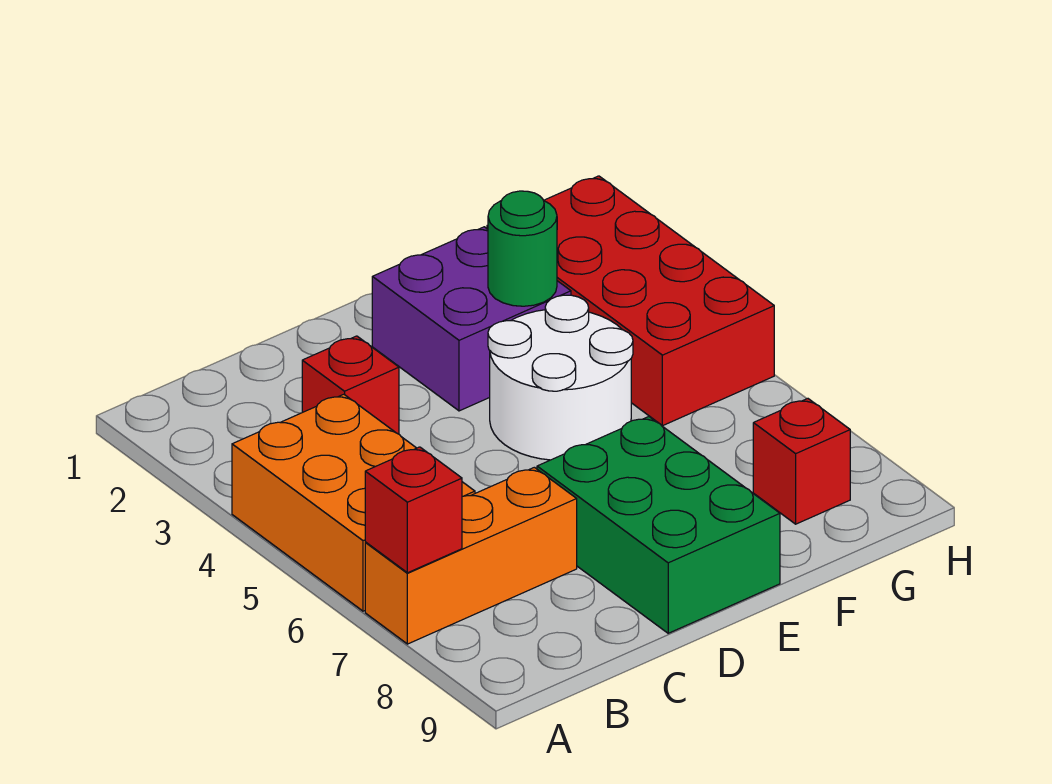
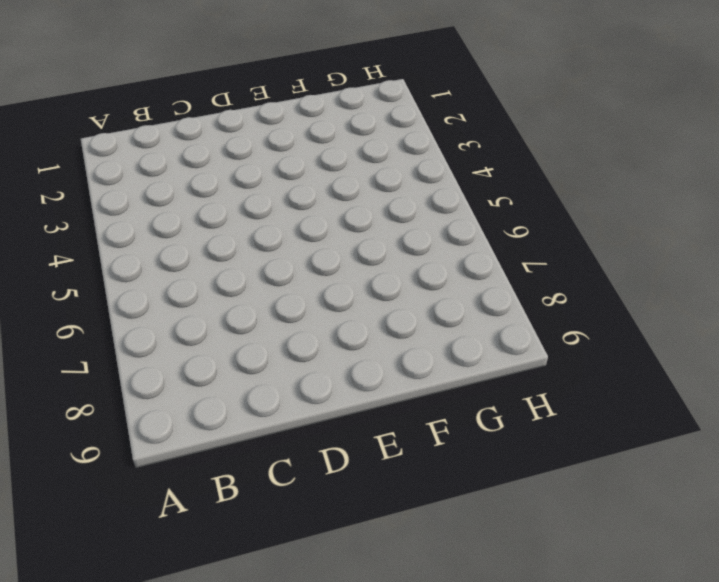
none -> orange 2x3 brick [232,394,475,611]
none -> orange 1x3 brick [365,467,577,644]

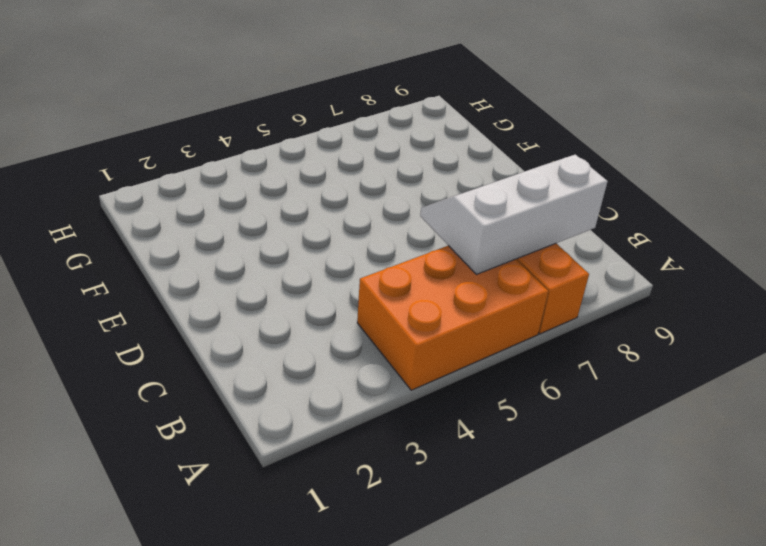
white 2x3 slope [420,154,608,274] -> none
none -> red 1x1 brick [302,336,399,434]
none -> green 2x3 brick [537,417,780,633]

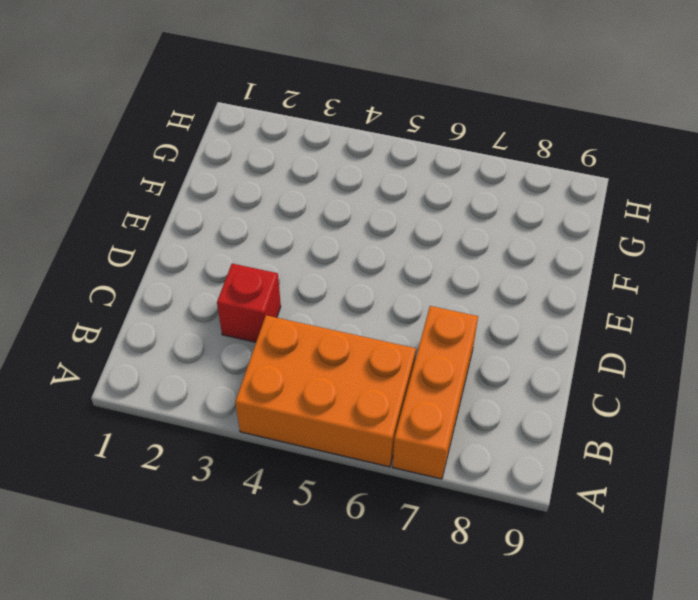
none -> green 2x3 brick [537,417,780,633]
none -> purple 2x2 brick [372,227,571,411]

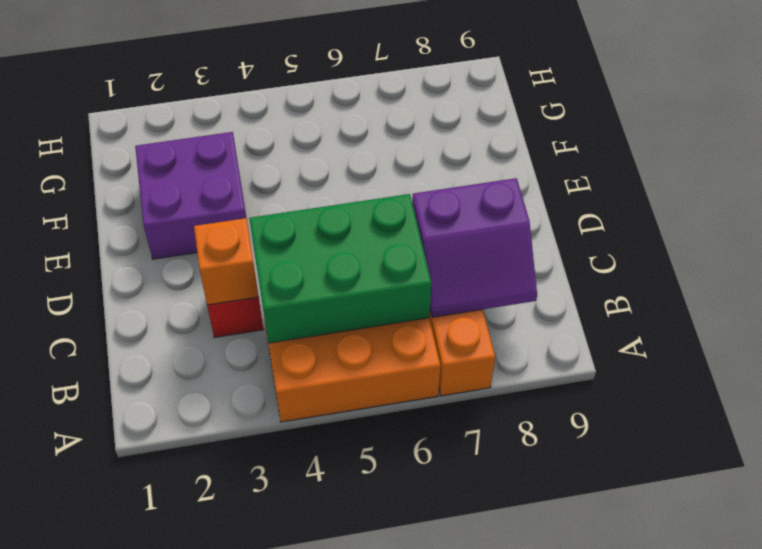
green 2x3 brick [249,194,431,343] -> green 2x3 brick moved to [537,417,780,633]
purple 2x2 slope [412,178,537,317] -> none
orange 1x1 brick [194,218,259,305] -> none
none -> white 2x2 round brick [488,295,633,460]
none -> red 2x4 brick [487,176,774,426]

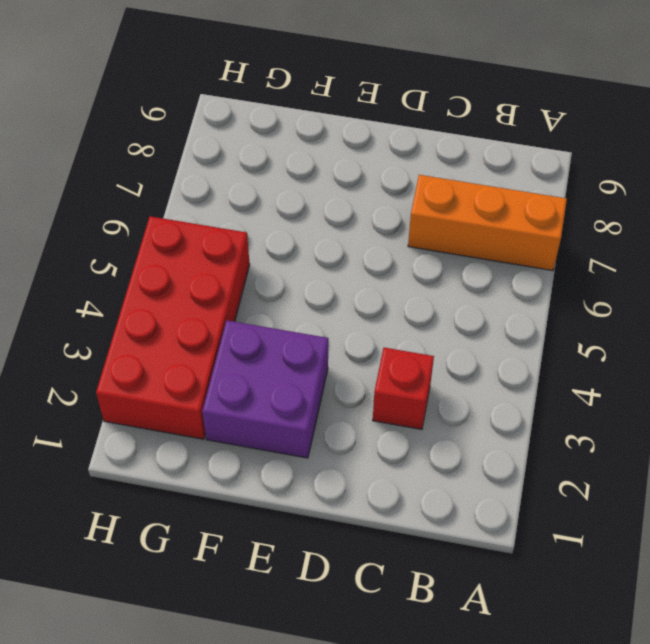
none -> orange 2x3 brick [232,394,475,611]
none -> green 2x3 brick [537,417,780,633]

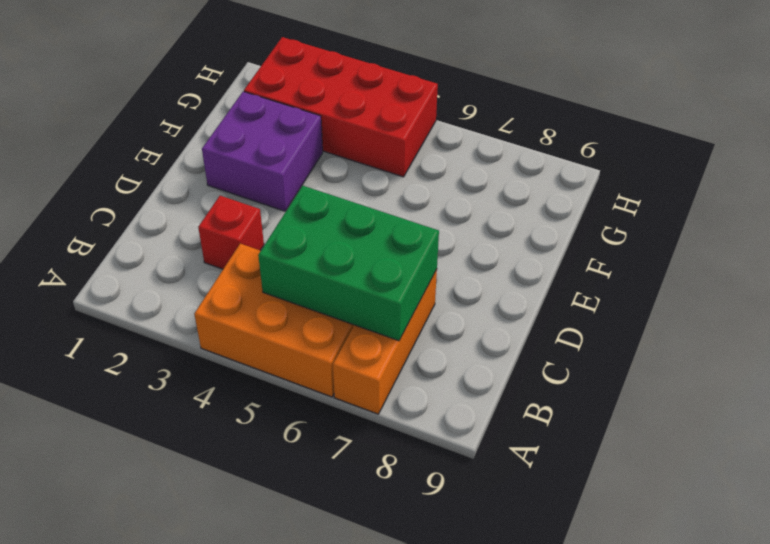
green 2x3 brick [258,186,439,341] -> green 2x3 brick moved to [537,417,780,633]
none -> white 2x2 round brick [488,295,633,460]
none -> red 1x1 brick [753,399,850,524]

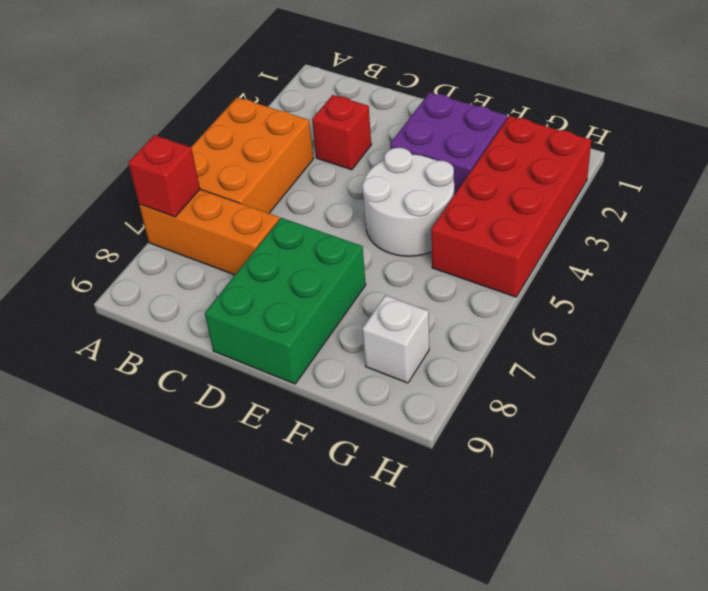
white 1x1 brick [362,295,429,383] -> red 1x1 brick [753,399,850,524]
none -> green 1x1 round brick [488,191,557,306]

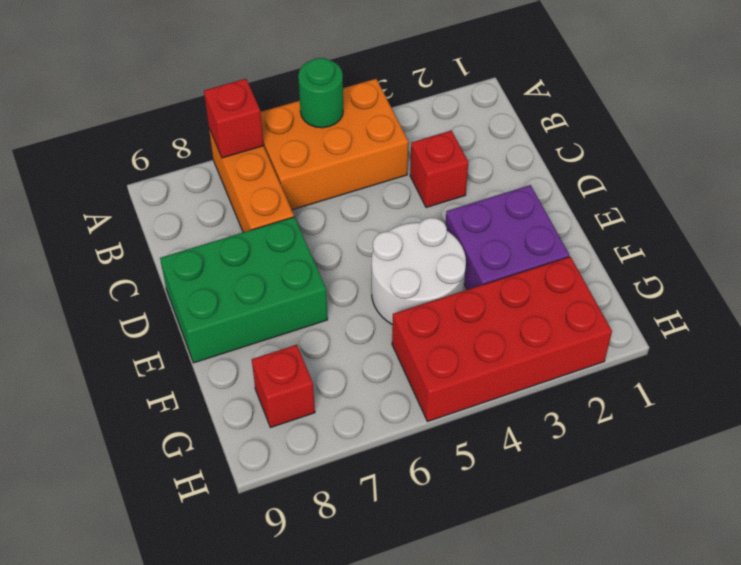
green 1x1 round brick [298,58,343,128] -> green 1x1 round brick moved to [488,191,557,306]

